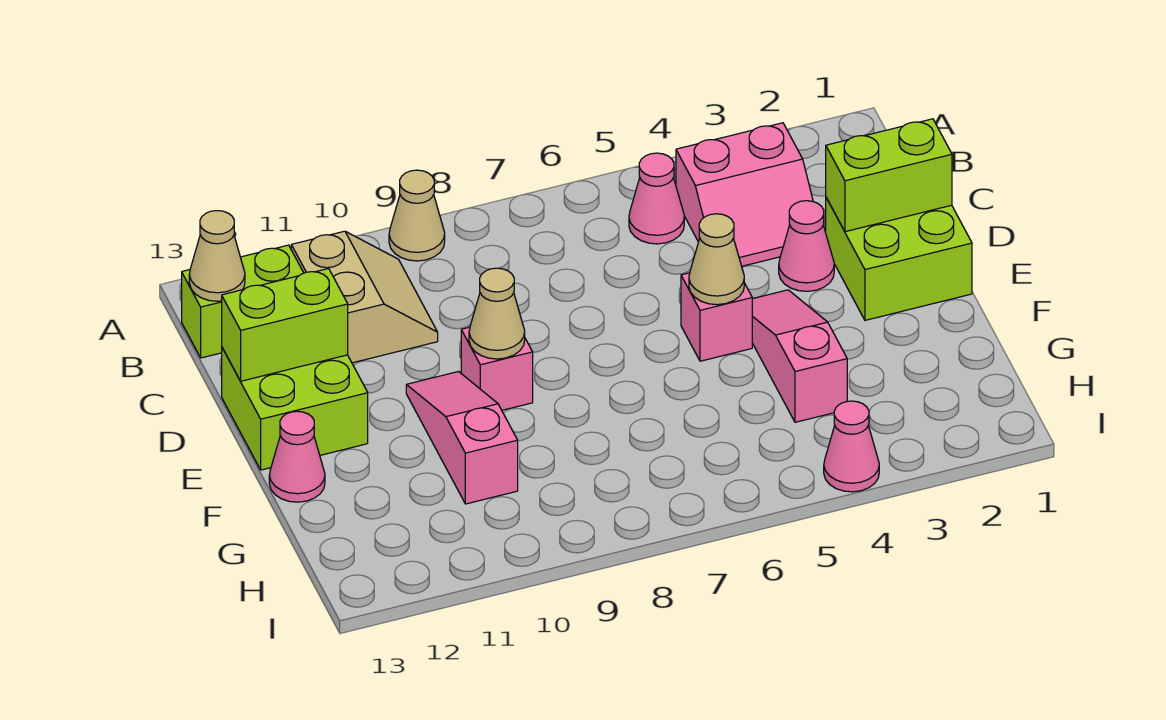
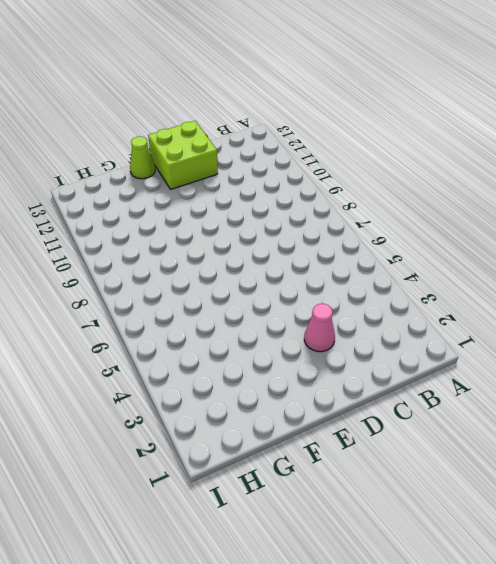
lime 1x1 cone [130,136,155,179] -> pink 1x1 cone [269,411,325,502]
none -> tan 1x1 cone [389,170,445,261]
none -> pink 2x2 slope [676,123,813,266]
none -> pink 1x1 cone [629,153,684,244]

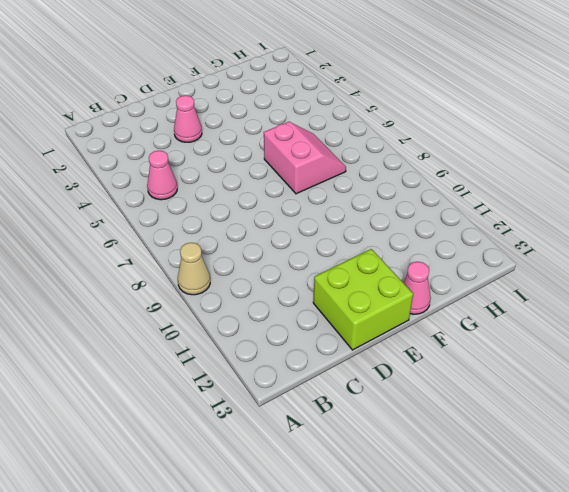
pink 2x2 slope [264,122,346,194] -> pink 2x2 slope moved to [676,123,813,266]
none -> tan 2x2 slope [291,231,438,363]
none -> lime 1x2 brick [182,245,303,358]
none -> lime 2x2 brick [826,198,972,320]

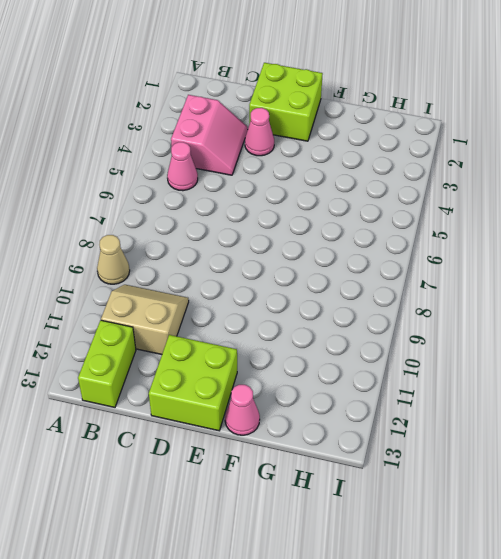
none -> pink 1x3 slope [752,290,847,422]
none -> pink 1x1 brick [681,273,752,361]
none -> pink 1x1 brick [461,327,533,410]

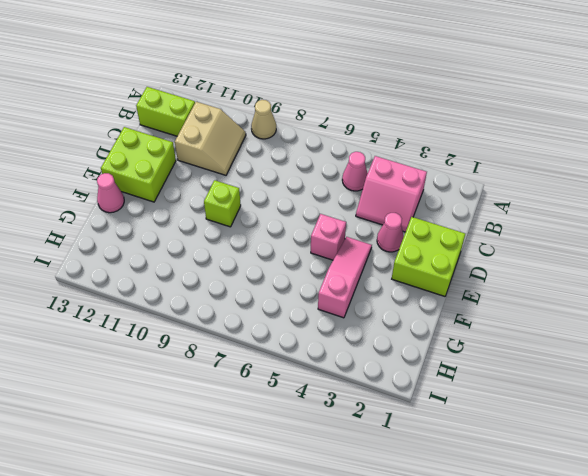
lime 1x1 brick [204,180,241,227] -> pink 1x1 brick [461,327,533,410]
none -> pink 1x3 slope [406,372,518,504]
none -> pink 1x1 cone [824,401,879,492]
none -> tan 1x1 cone [189,211,245,301]

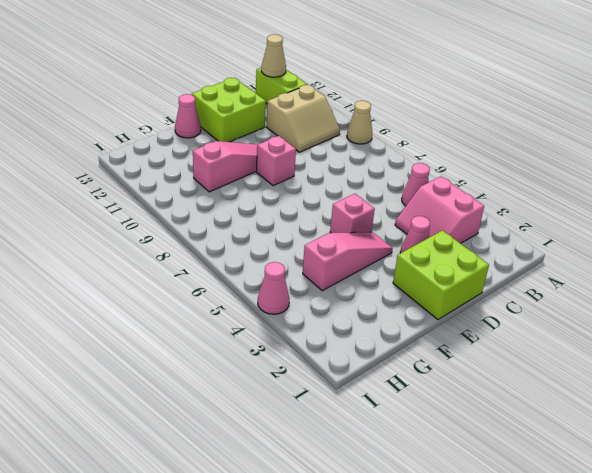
none -> lime 1x2 brick [826,119,952,232]
none -> lime 1x2 brick [222,269,348,381]
none -> tan 1x1 cone [689,214,744,305]

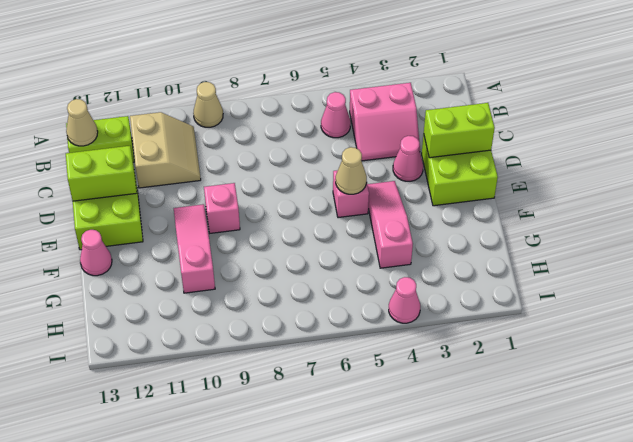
none -> tan 1x1 cone [469,268,525,359]

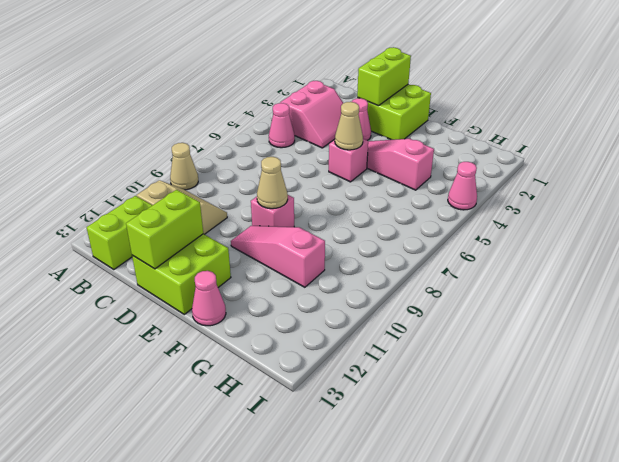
none -> tan 1x1 cone [189,211,245,301]

